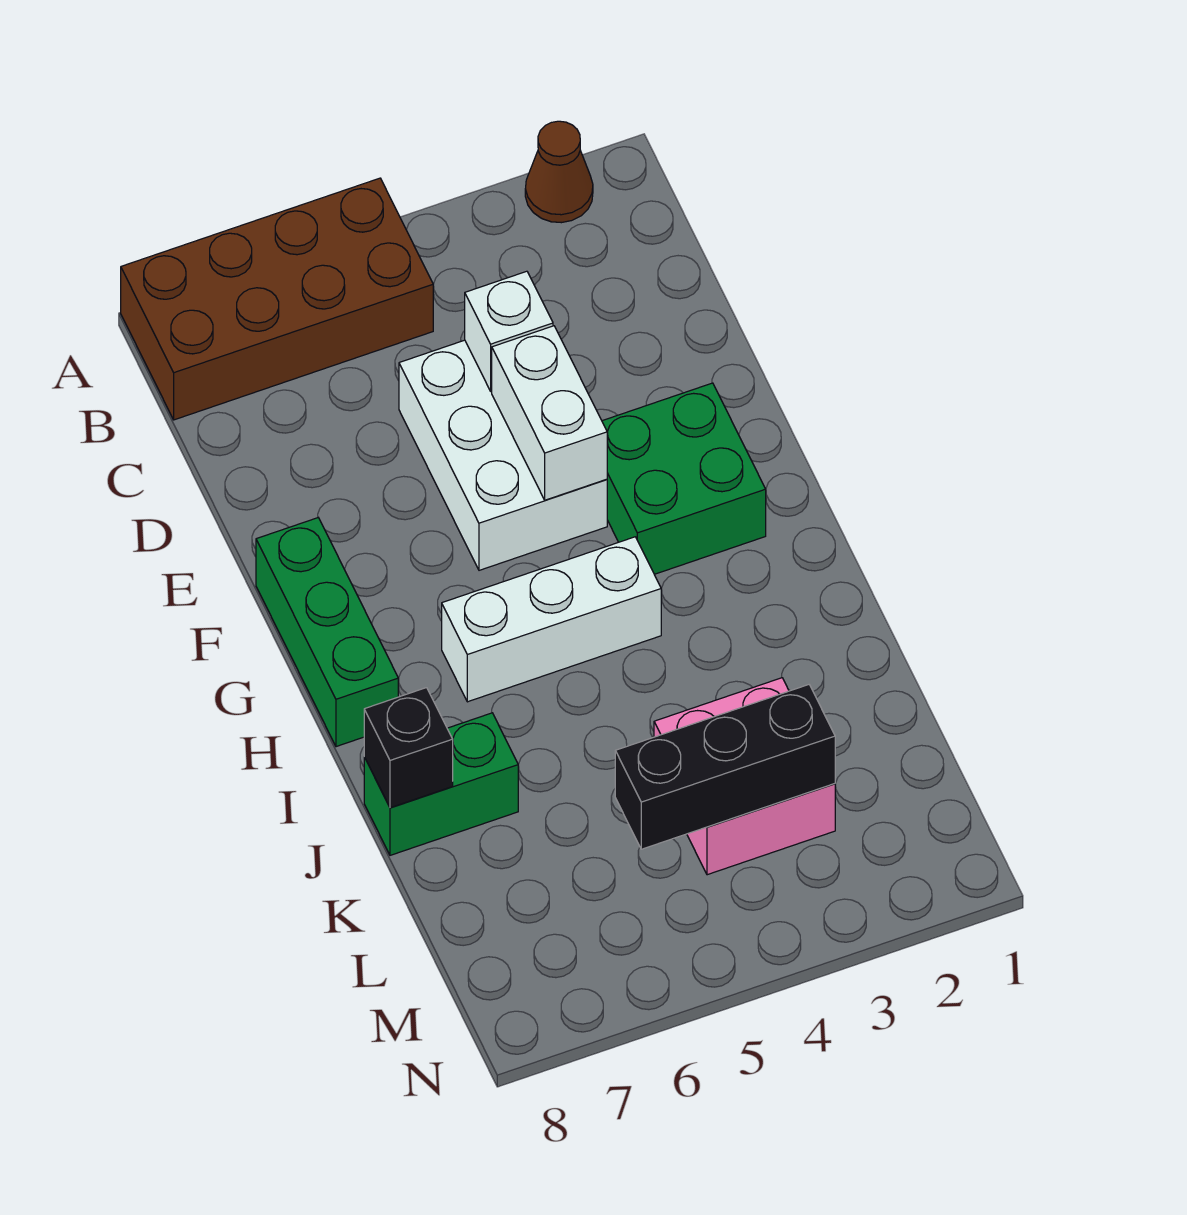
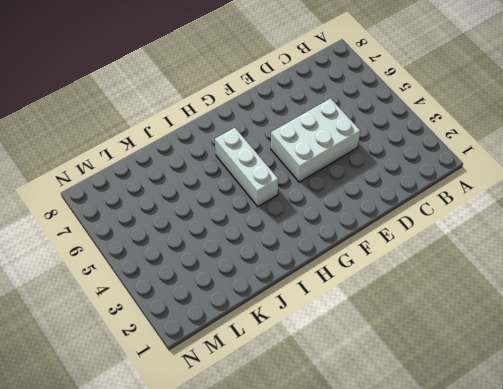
none -> brown 1x1 cone [525,121,593,223]
none -> brown 2x4 brick [121,178,433,420]
none -> green 2x2 brick [602,383,766,574]

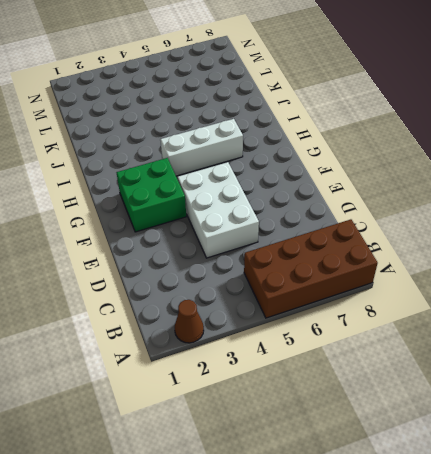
none -> green 1x3 brick [256,518,398,747]
none -> green 1x2 brick [364,713,518,855]
none -> pink 2x2 brick [654,678,835,875]

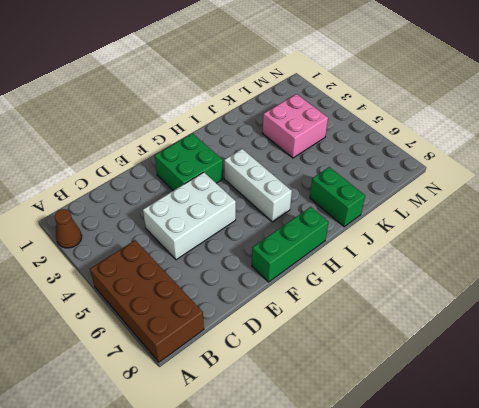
none -> white 1x1 brick [465,271,553,391]
none -> white 1x2 brick [492,326,607,500]
none -> black 1x1 brick [364,688,453,808]

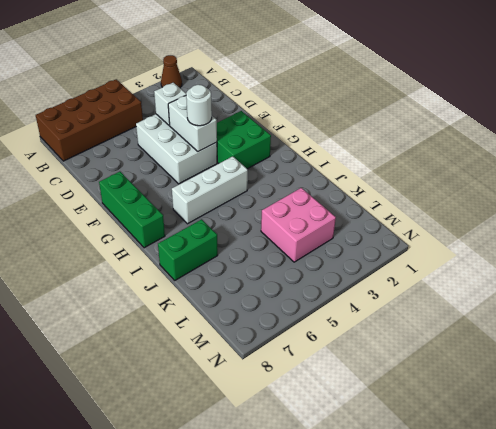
white 1x1 round brick [186,85,212,126] -> none
none -> black 1x1 brick [364,688,453,808]
none -> black 1x3 brick [615,685,835,849]

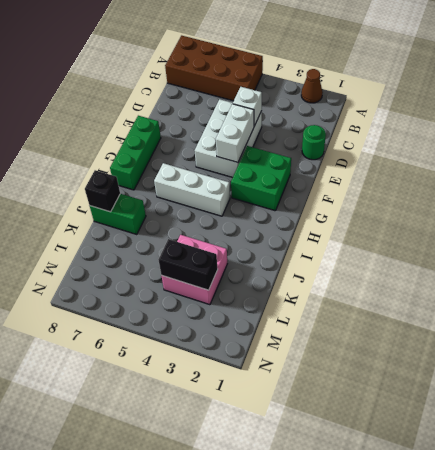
green 1x1 round brick [302,125,326,160] -> none
black 1x2 brick [159,239,218,290] -> black 1x3 brick [615,685,835,849]

